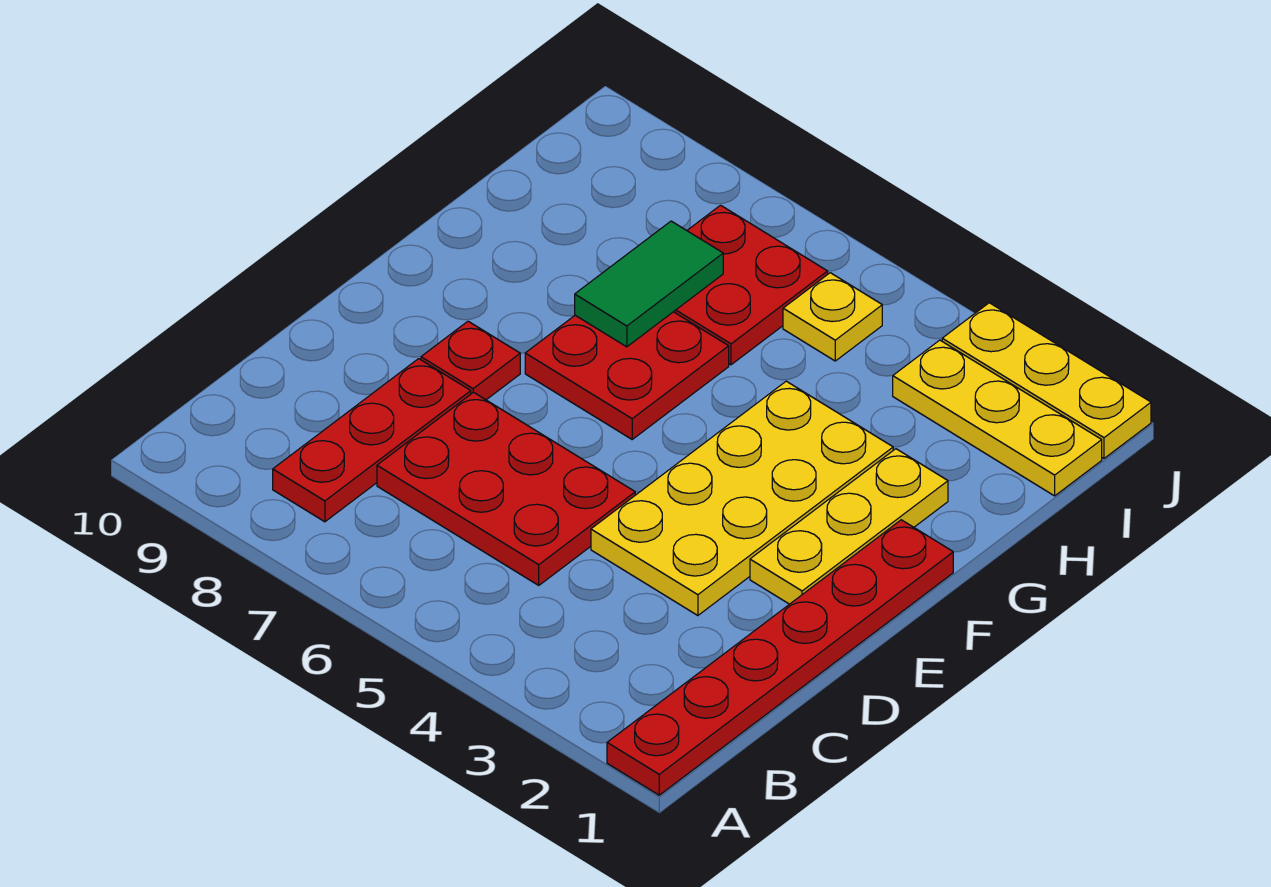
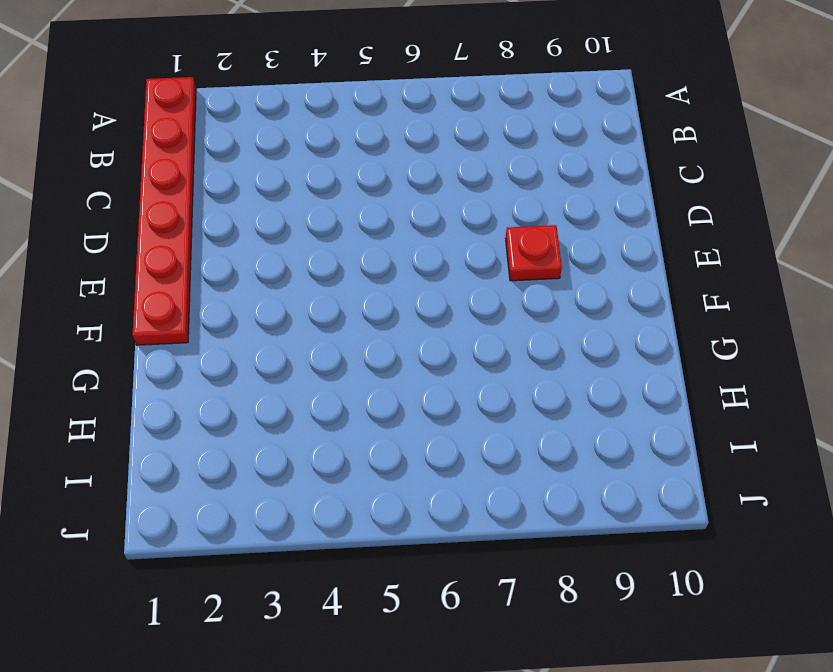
none -> red 1x3 plate [273,359,471,522]
none -> red 2x3 plate [377,392,635,585]
none -> yellow 2x4 plate [591,381,893,616]

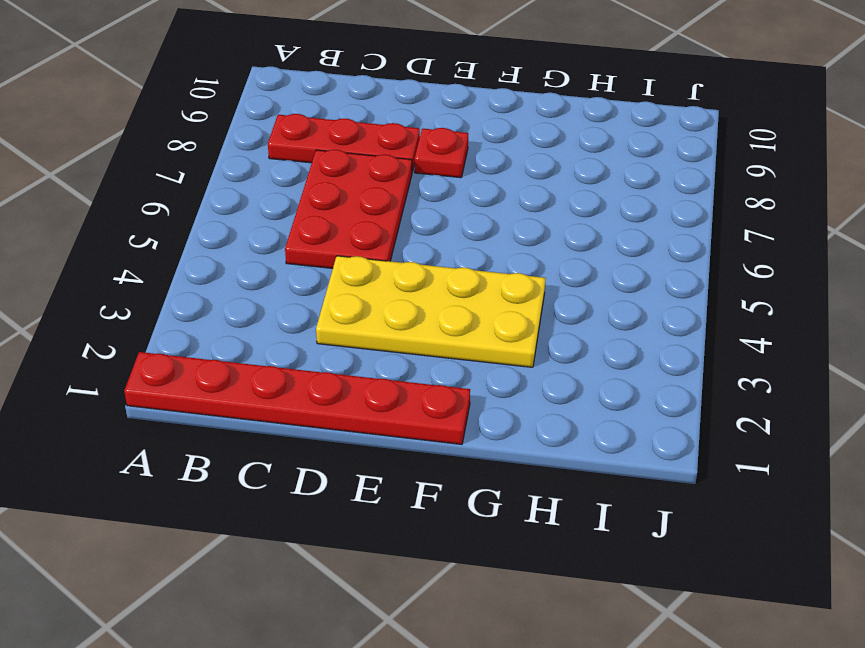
none -> yellow 1x3 plate [750,449,948,604]
none -> red 2x2 plate [525,312,729,439]
none -> red 2x2 plate [674,205,828,365]

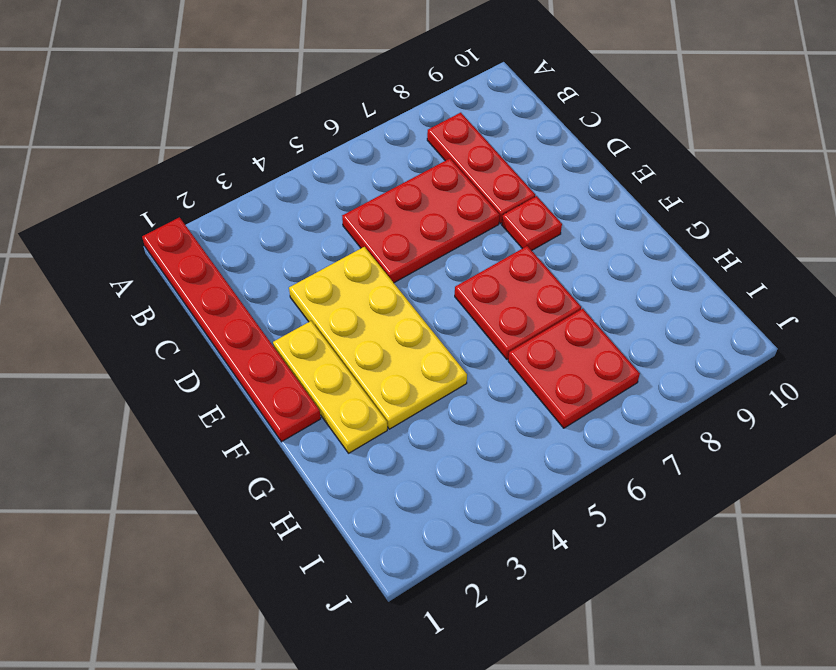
none -> yellow 1x3 plate [893,340,1102,496]
none -> yellow 1x1 plate [783,273,882,361]
none -> yellow 1x3 plate [942,303,1151,458]

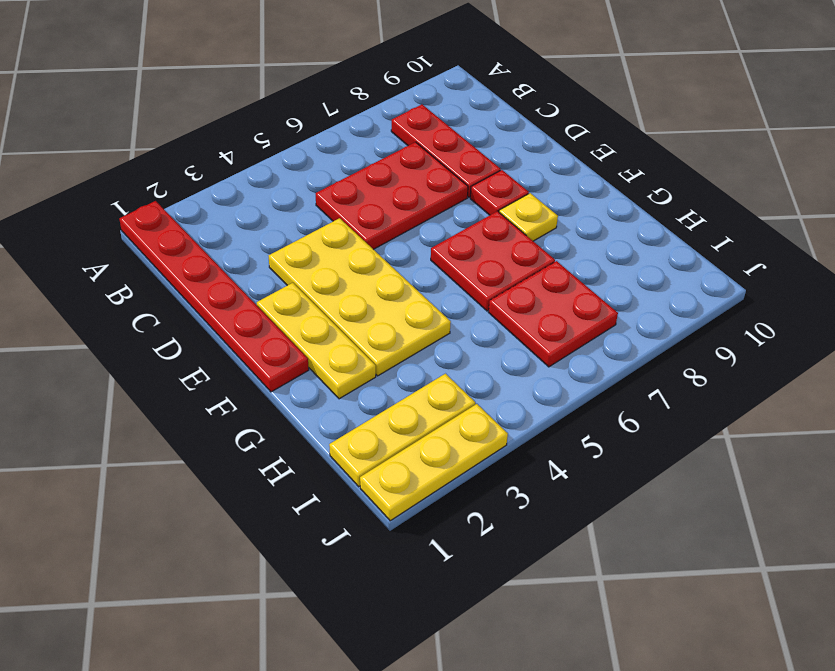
yellow 1x1 plate [499,193,558,241] -> yellow 1x1 plate moved to [783,273,882,361]
none -> green 1x2 tile [575,221,723,347]

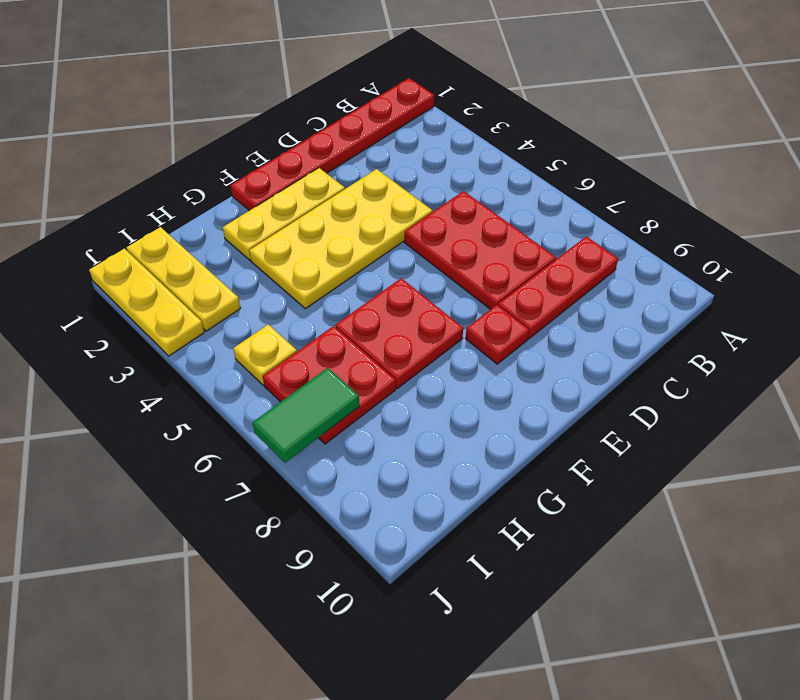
green 1x2 tile [253,368,360,463] -> green 1x2 tile moved to [575,221,723,347]

